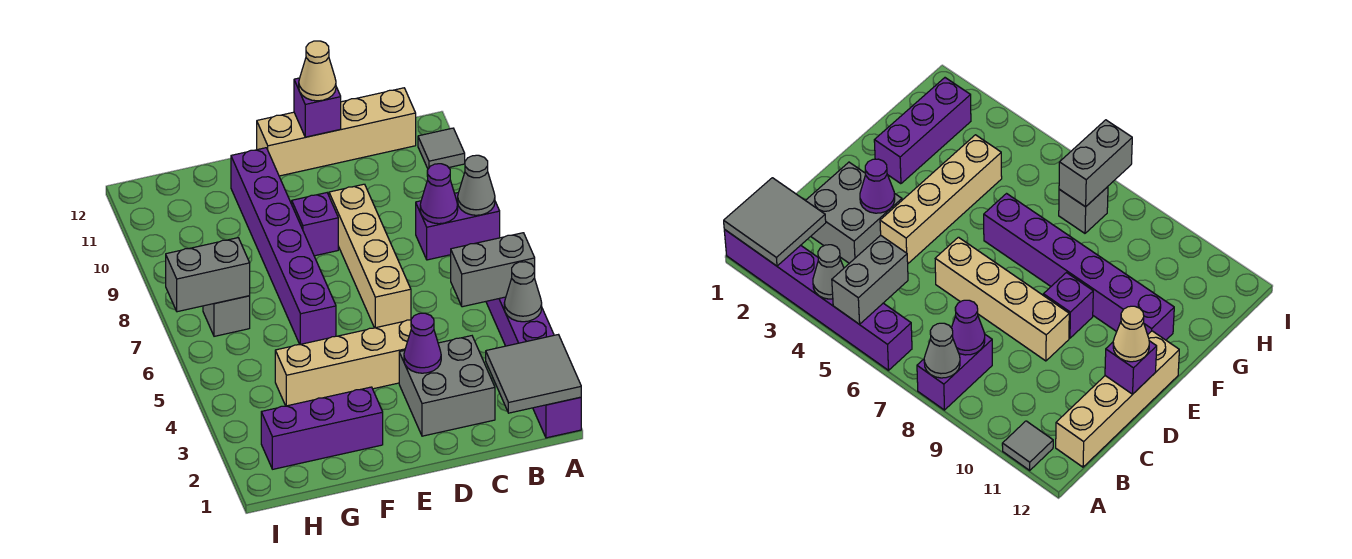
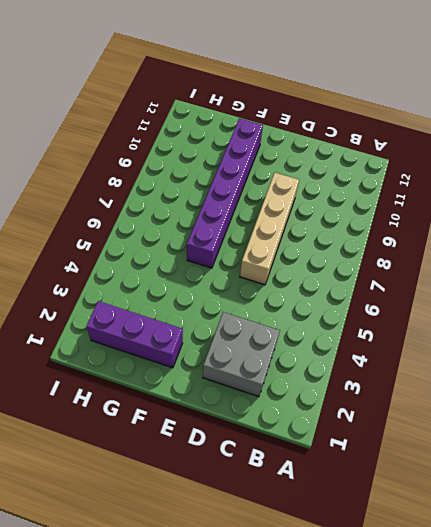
none -> purple 1x6 brick [486,297,581,438]
none -> purple 1x2 brick [416,192,500,260]
none -> grey 1x1 tile [418,128,465,169]

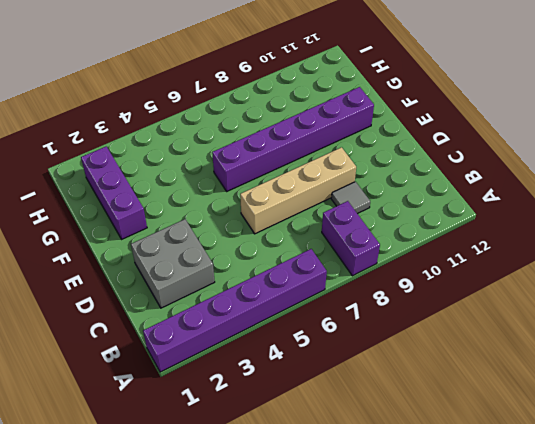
grey 1x1 tile [331,182,370,214] -> grey 1x1 tile moved to [418,128,465,169]
none -> tan 1x4 brick [257,88,416,176]
none -> tan 1x4 brick [275,320,411,406]
none -> purple 1x1 brick [292,193,338,256]

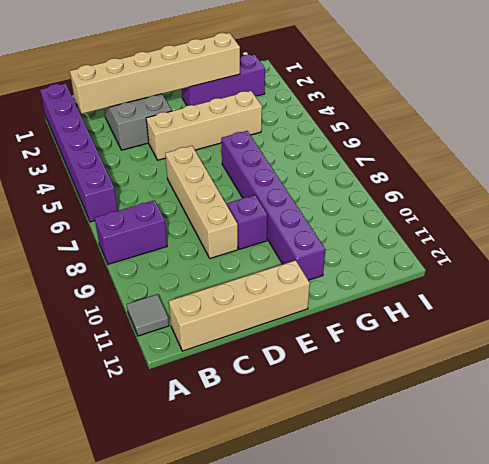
tan 1x6 brick [70,33,240,114] -> grey 2x2 tile [486,335,581,413]
none -> grey 1x1 brick [203,296,250,336]
none -> grey 1x1 cone [504,262,542,322]
none -> grey 1x2 brick [451,233,535,307]

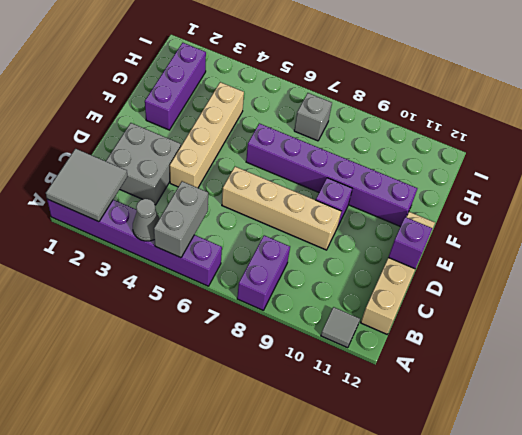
none -> grey 1x1 cone [458,155,495,215]
none -> purple 1x1 cone [420,164,458,224]
none -> purple 1x1 cone [404,313,441,373]

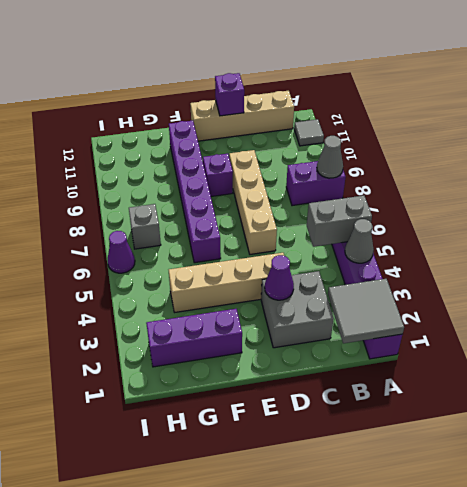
purple 1x1 cone [108,231,135,273] -> purple 1x1 cone moved to [420,164,458,224]
none -> grey 1x2 brick [166,238,250,312]
none -> tan 1x1 cone [299,41,336,101]

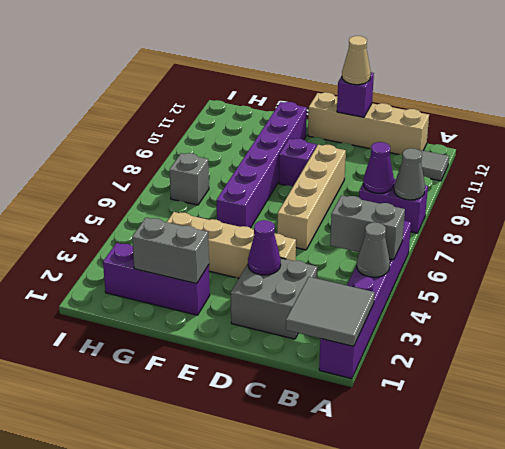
grey 1x2 brick [132,218,209,284] -> grey 1x2 brick moved to [166,238,250,312]

